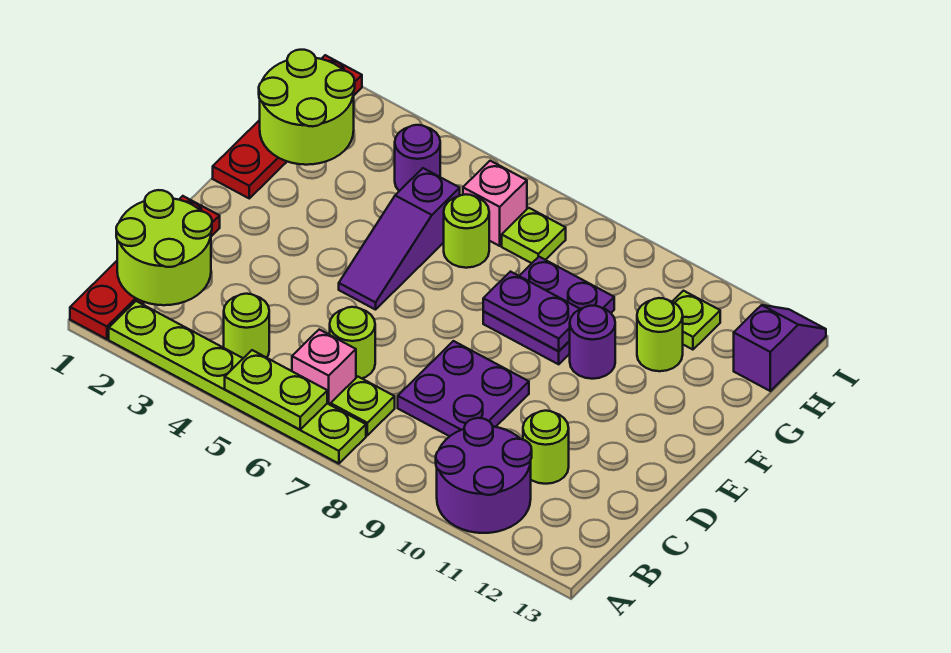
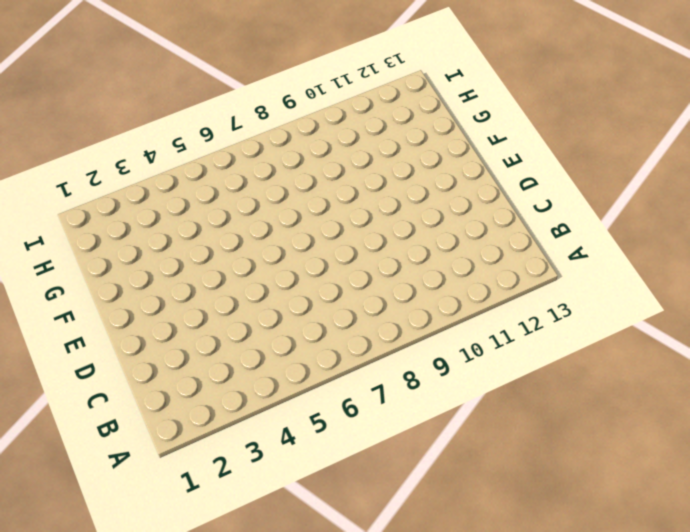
none -> red 1x4 plate [70,196,220,339]
none -> lime 1x6 plate [109,301,366,464]
none -> purple 2x2 round brick [436,418,532,533]

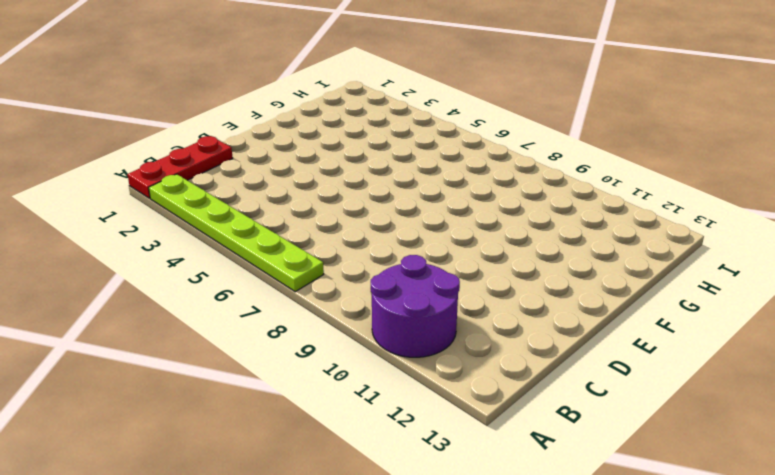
red 1x3 plate [127,136,233,198] -> red 1x4 plate [70,196,220,339]
none -> lime 1x1 round brick [224,294,269,358]
none -> pink 1x1 brick [292,330,356,405]
none -> lime 1x1 plate [331,377,395,435]

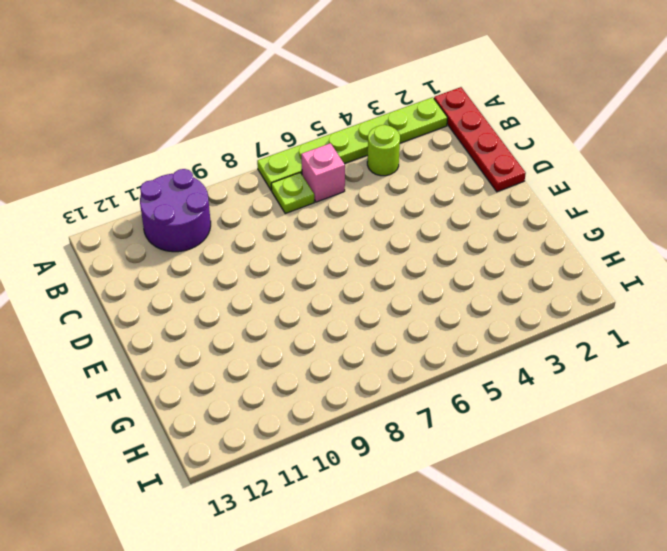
none -> lime 1x1 round brick [330,307,375,378]
none -> purple 2x2 plate [398,341,529,436]
none -> lime 1x1 round brick [523,411,569,484]

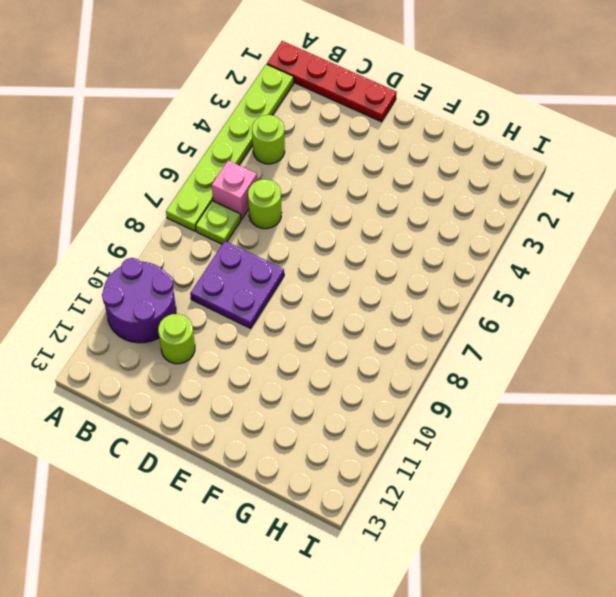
none -> purple 1x3 slope [339,168,460,310]
none -> red 1x4 plate [213,55,362,198]
none -> purple 2x2 plate [483,257,614,364]

